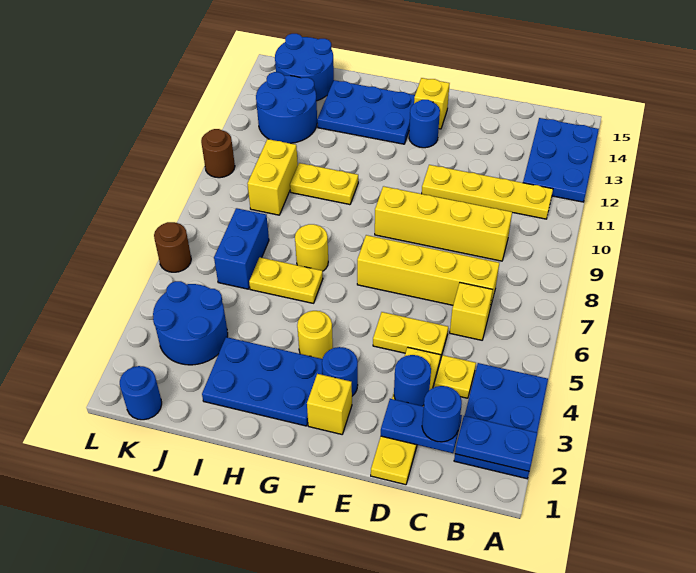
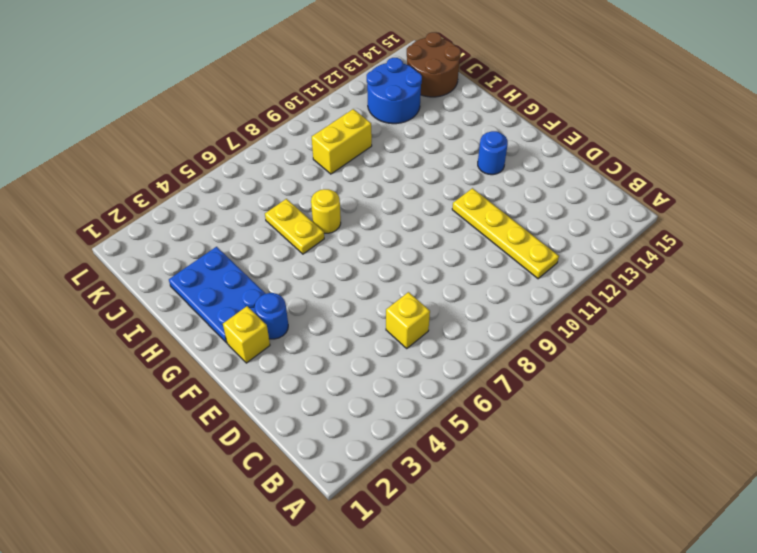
brown 2x2 round brick [407,32,461,97] -> blue 2x2 round brick [275,34,334,101]
none -> blue 2x3 plate [454,363,548,479]
none -> blue 2x3 plate [523,118,599,202]
none -> yellow 1x1 plate [434,355,476,398]
none -> yellow 1x4 brick [357,235,499,312]

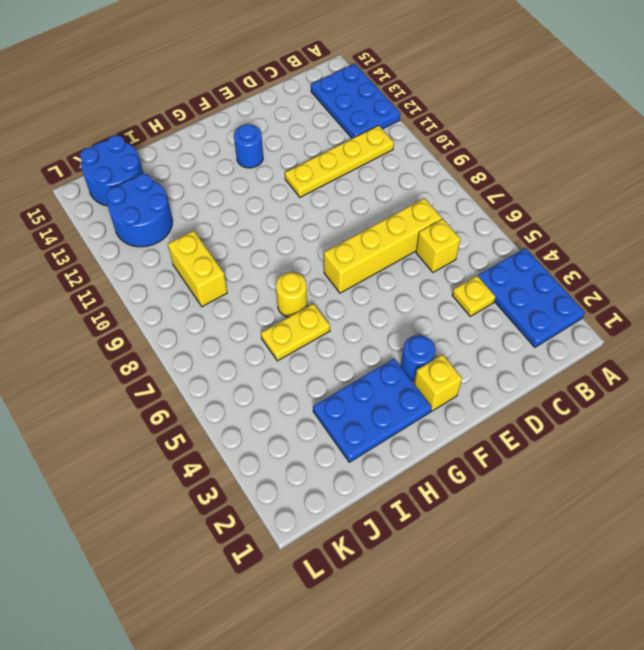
none -> yellow 1x4 brick [375,186,512,261]
none -> yellow 1x4 plate [371,347,441,485]
none -> yellow 1x2 plate [373,312,448,360]
none -> yellow 1x1 brick [414,78,450,129]

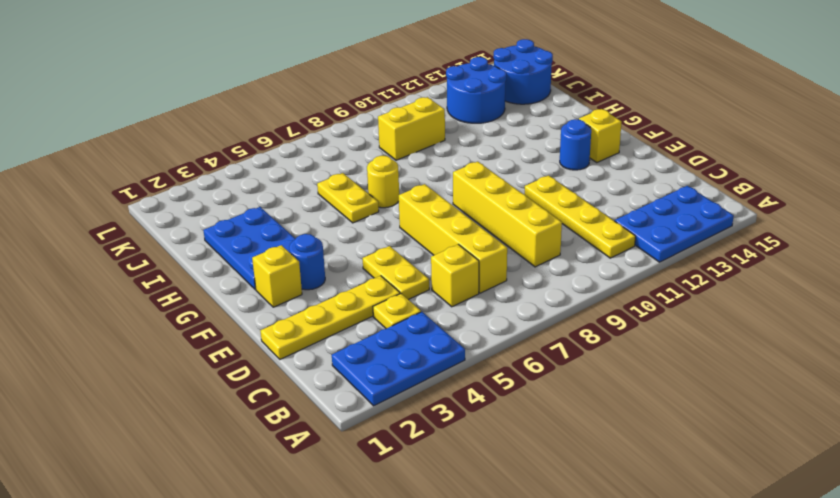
none -> yellow 1x1 round brick [297,311,333,359]
none -> blue 2x3 plate [317,80,415,144]
none -> yellow 1x2 plate [290,163,358,205]
none -> blue 2x2 round brick [153,281,228,365]

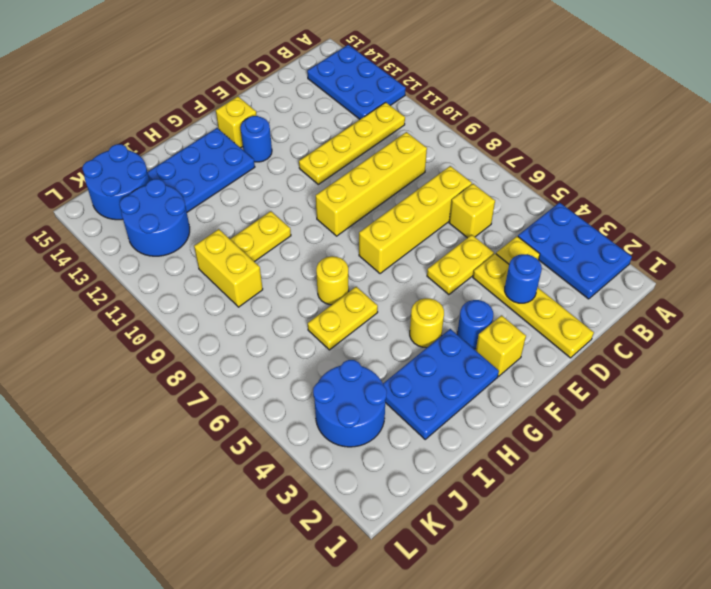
none -> blue 1x2 brick [214,208,269,289]
none -> blue 1x1 round brick [120,366,162,420]
none -> brown 1x1 round brick [154,222,191,272]
none -> brown 1x1 round brick [201,129,235,178]

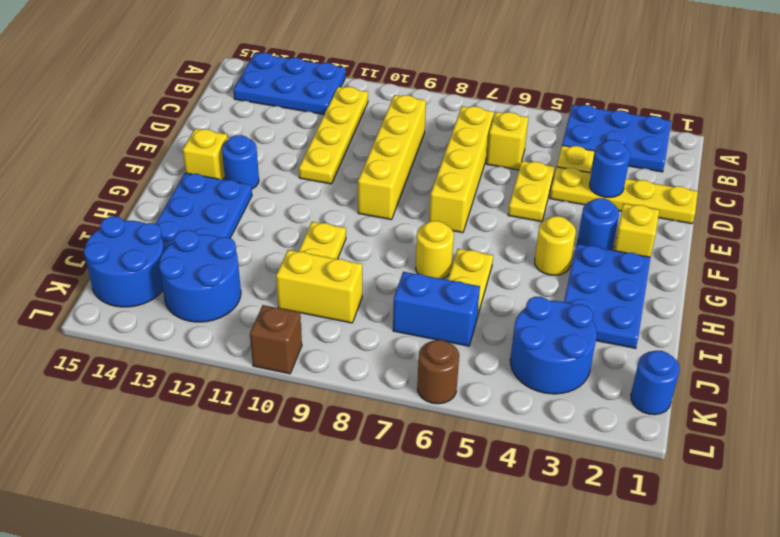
brown 1x1 brick [250,305,302,374] -> brown 1x1 round brick [201,129,235,178]
none -> blue 1x2 plate [455,416,537,471]
none -> blue 1x2 plate [381,399,462,453]
none -> blue 1x1 round brick [422,386,462,442]

